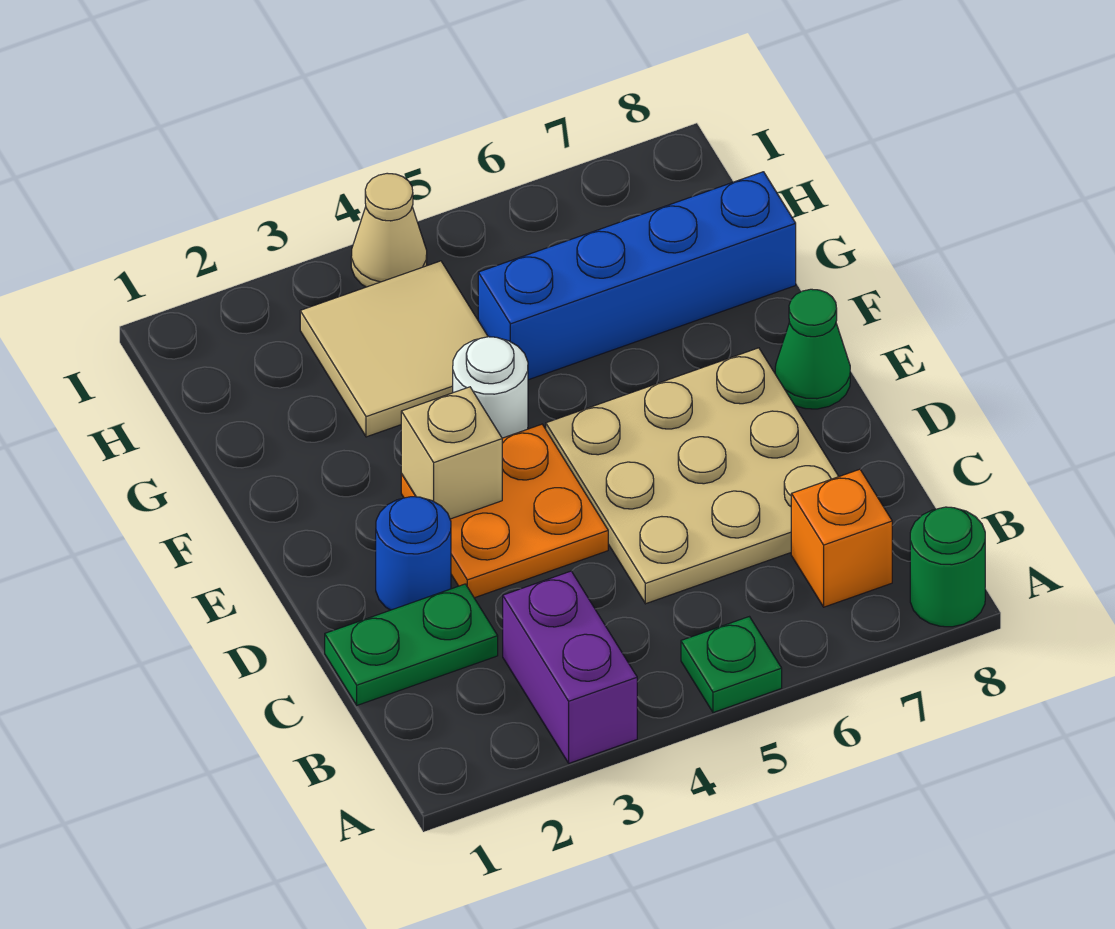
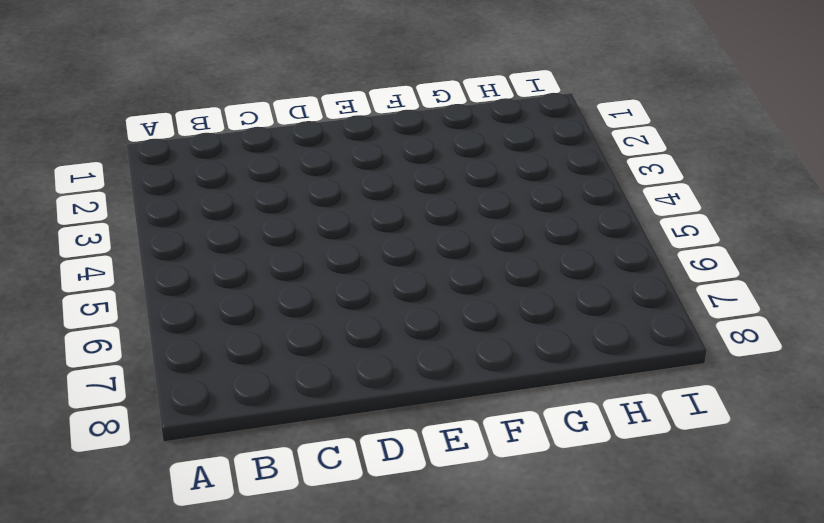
none -> purple 1x2 brick [503,571,637,763]
none -> green 1x1 plate [681,617,782,713]
none -> green 1x1 round brick [910,507,985,627]

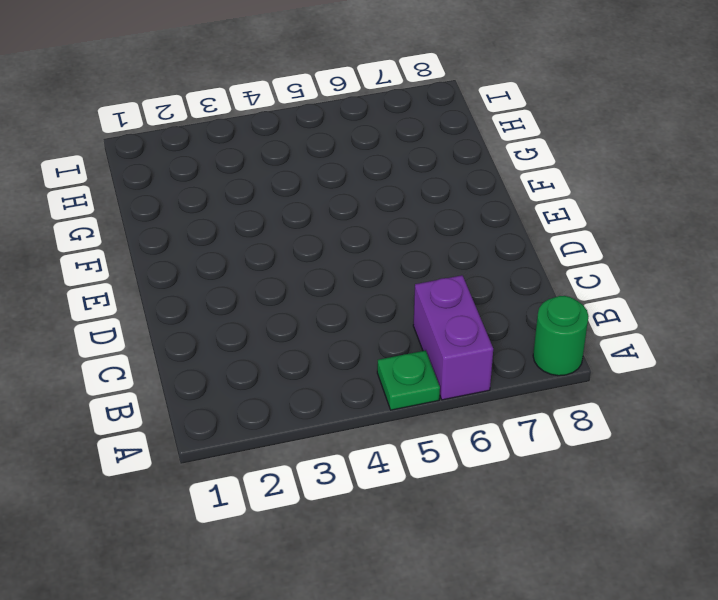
purple 1x2 brick [413,275,493,400] -> purple 1x2 brick moved to [503,571,637,763]
none -> orange 1x1 brick [791,469,892,607]
none -> green 1x2 plate [325,584,498,705]
none -> tan 3x3 plate [546,348,839,604]

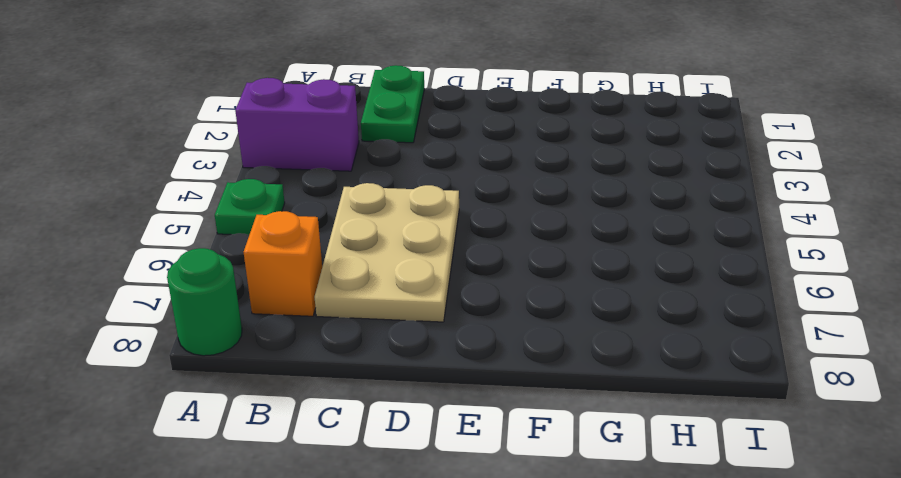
tan 2x3 plate [315,183,459,322] -> tan 3x3 plate [546,348,839,604]
none -> blue 1x1 round brick [376,497,451,610]
none -> orange 2x2 plate [401,424,608,598]
none -> green 1x1 cone [775,289,850,409]

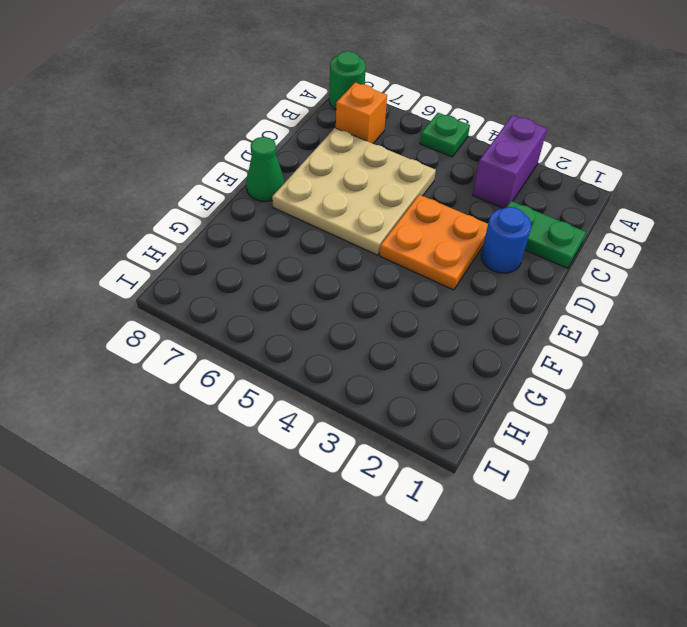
none -> white 1x1 round brick [453,337,528,438]
none -> tan 2x2 tile [300,261,488,437]
none -> blue 1x4 brick [478,172,796,380]

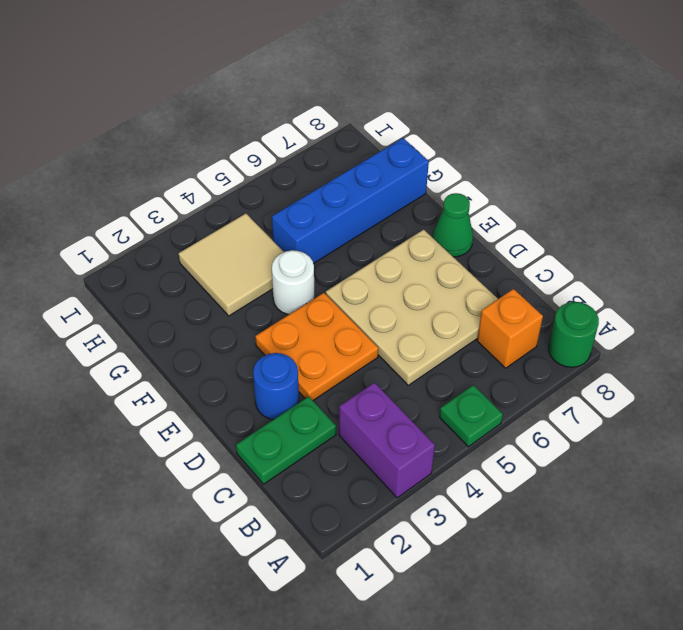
none -> tan 1x1 cone [351,173,427,287]
none -> tan 1x1 brick [401,387,502,519]

